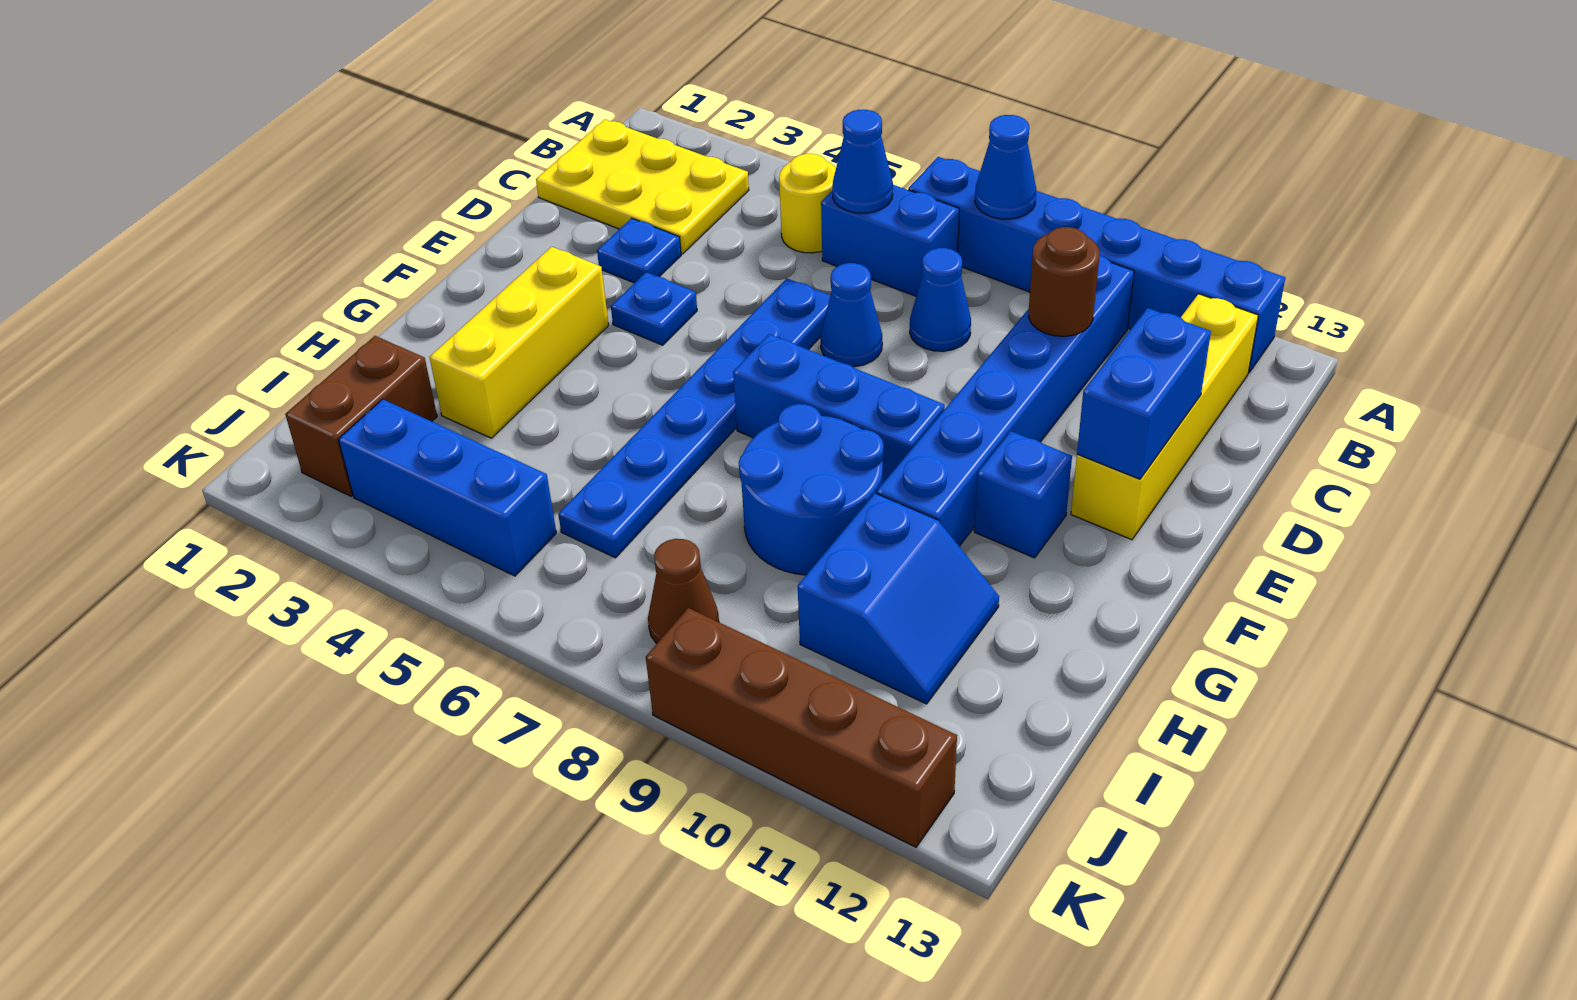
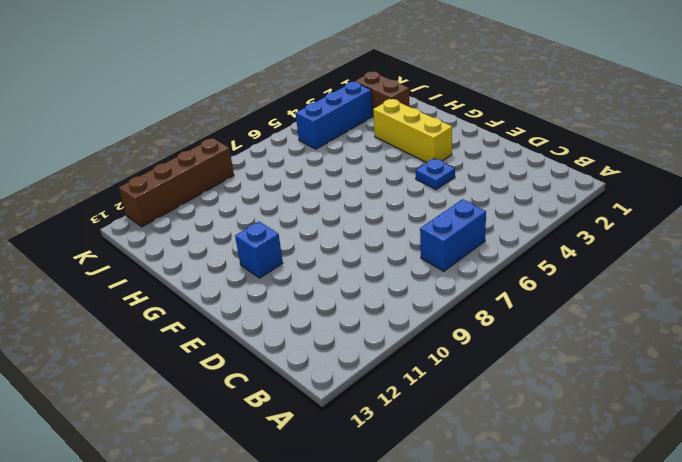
none -> blue 1x6 brick [908,157,1285,373]
none -> yellow 2x3 plate [536,120,749,254]
none -> yellow 1x1 round brick [779,154,836,253]

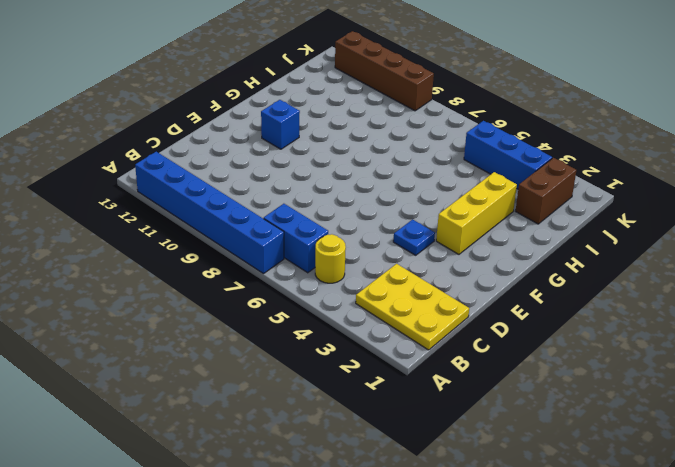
none -> blue 1x6 brick [877,256,1134,546]
none -> yellow 1x4 brick [1071,294,1258,540]
none -> blue 1x1 cone [910,248,971,351]

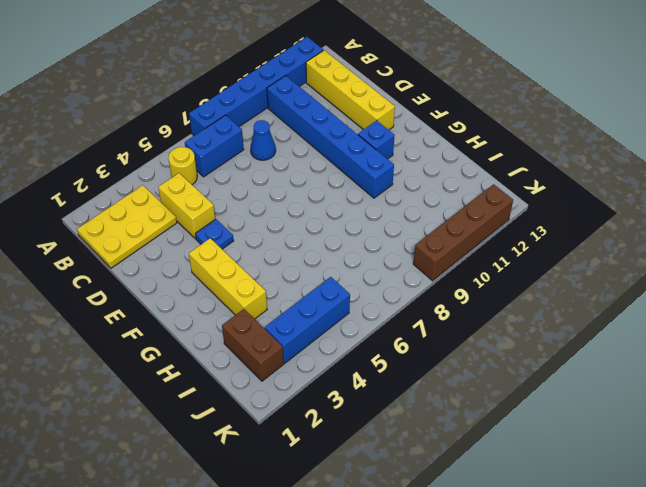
yellow 1x2 brick [158,173,215,239] -> none
none -> blue 1x1 plate [597,218,681,283]
none -> blue 1x6 plate [558,278,831,558]
none -> blue 1x1 cone [820,263,882,367]

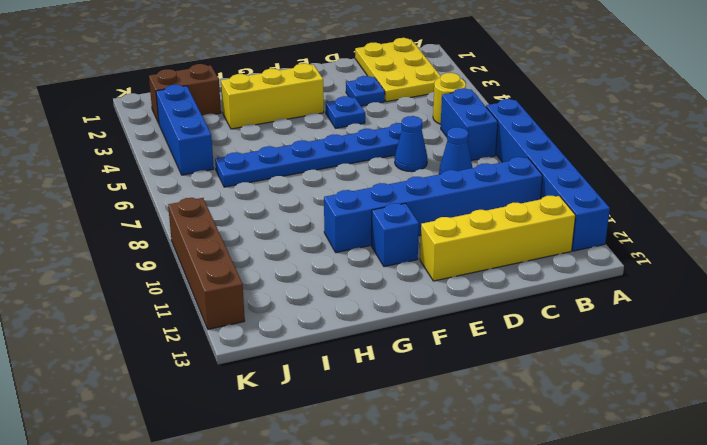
none -> blue 1x3 brick [733,334,945,483]
none -> blue 2x2 round brick [739,404,884,575]
none -> blue 2x2 slope [798,493,999,704]

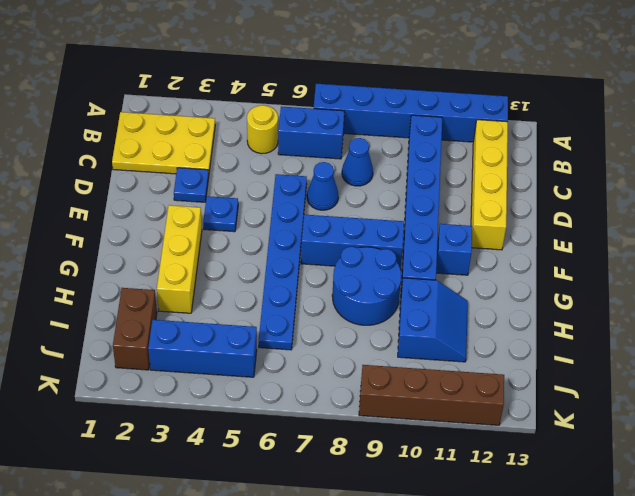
none -> brown 1x1 cone [648,539,719,643]
none -> blue 1x1 cone [975,115,1036,219]
none -> blue 1x1 cone [832,110,893,213]

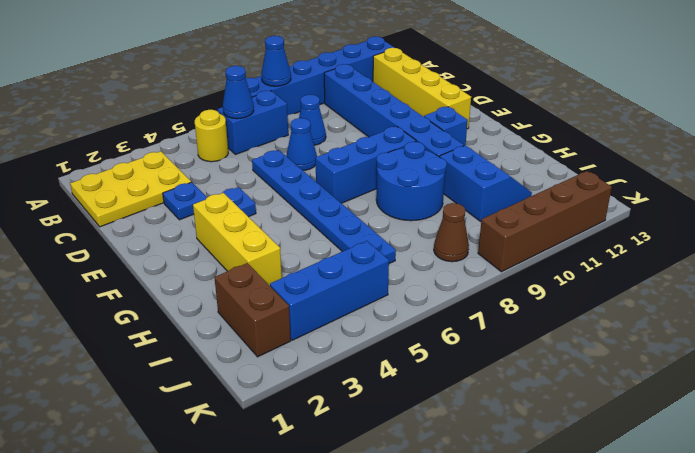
none -> brown 1x1 round brick [1028,227,1099,336]
none -> blue 1x2 brick [1077,308,1211,479]

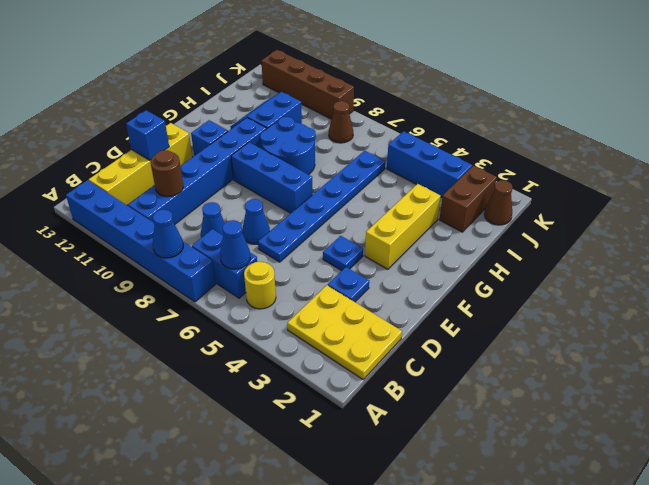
blue 1x1 brick [126,110,169,160] -> blue 1x2 brick [1077,308,1211,479]
brown 1x1 cone [484,180,513,225] -> none

